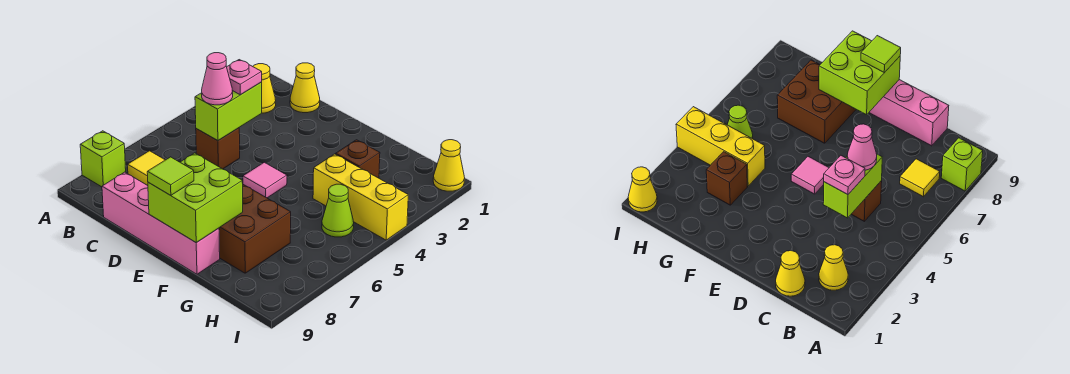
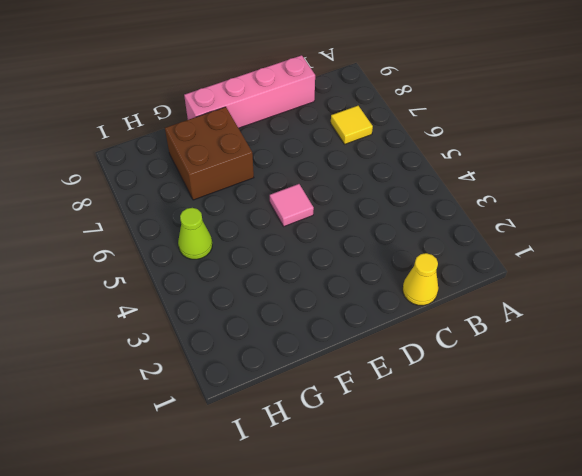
none -> lime 1x1 brick [80,131,126,187]
none -> yellow 1x1 cone [253,64,276,113]
none -> brown 1x1 brick [196,128,240,169]

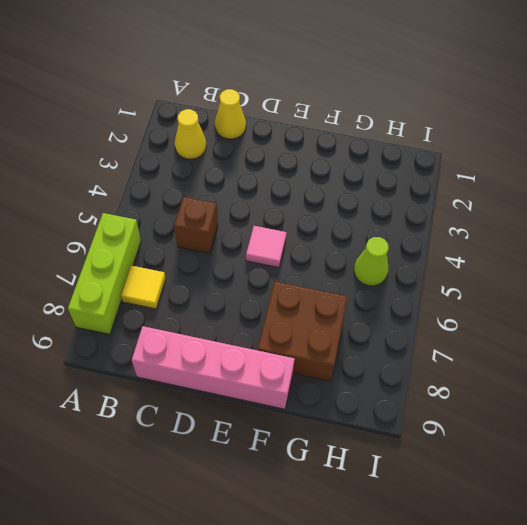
lime 1x3 brick [68,213,141,334] -> lime 1x1 brick [80,131,126,187]
none -> brown 1x1 brick [336,140,380,178]
none -> yellow 1x3 brick [313,154,408,240]
none -> yellow 1x1 cone [433,140,465,191]

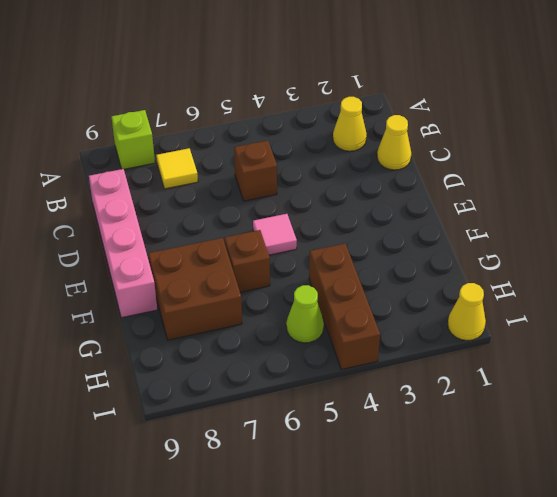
brown 1x1 brick [225,230,270,292] -> brown 1x1 brick moved to [336,140,380,178]
brown 1x3 brick [309,244,380,370] -> yellow 1x3 brick [313,154,408,240]
none -> lime 1x2 brick [195,82,262,141]
none -> lime 2x2 brick [148,153,243,243]
none -> pink 1x1 plate [227,60,262,95]

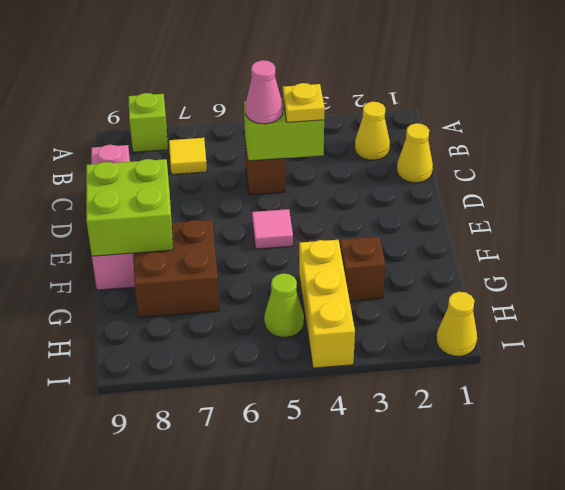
yellow 1x1 plate [283,83,325,122] -> pink 1x1 plate [227,60,262,95]
none -> lime 1x1 tile [147,157,194,195]

